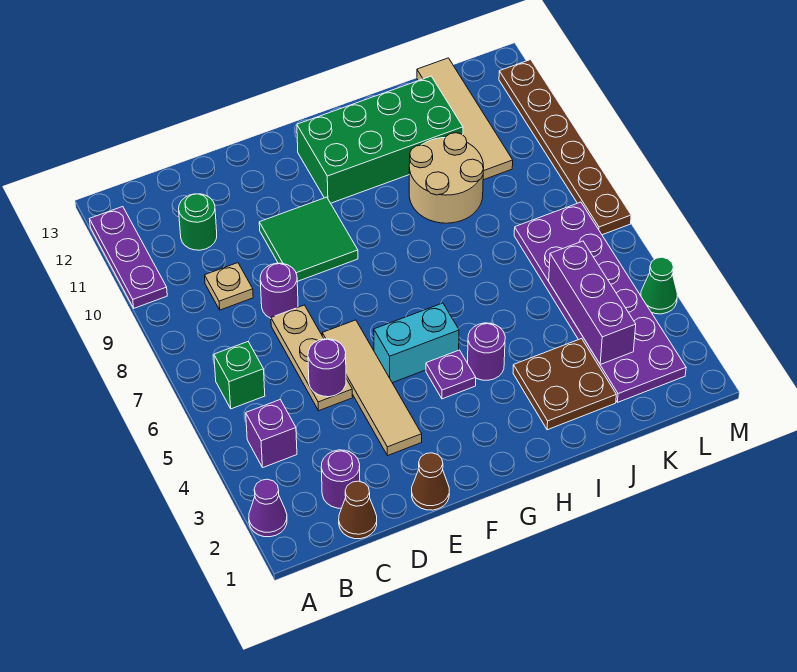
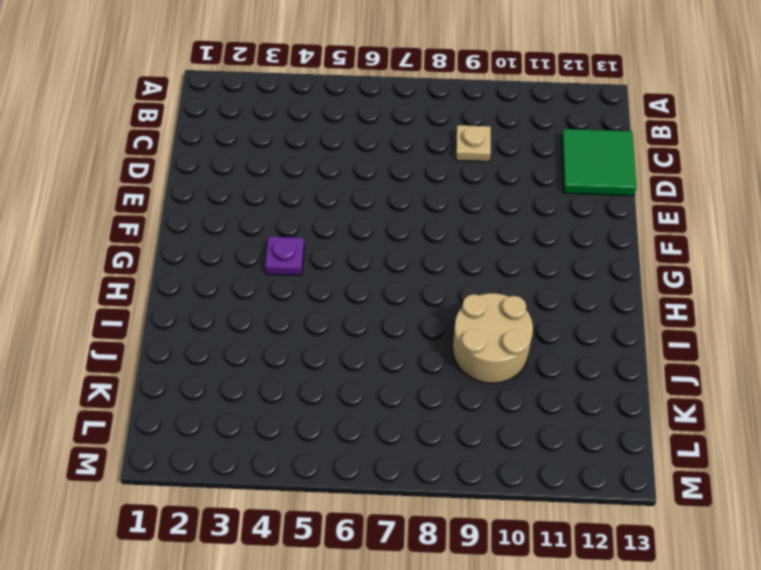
green 2x2 tile [562,129,637,196] -> green 2x2 tile moved to [259,197,358,281]
none -> purple 1x1 cone [249,479,287,537]
none -> purple 1x3 plate [90,207,167,308]
none -> purple 1x1 brick [246,400,297,467]

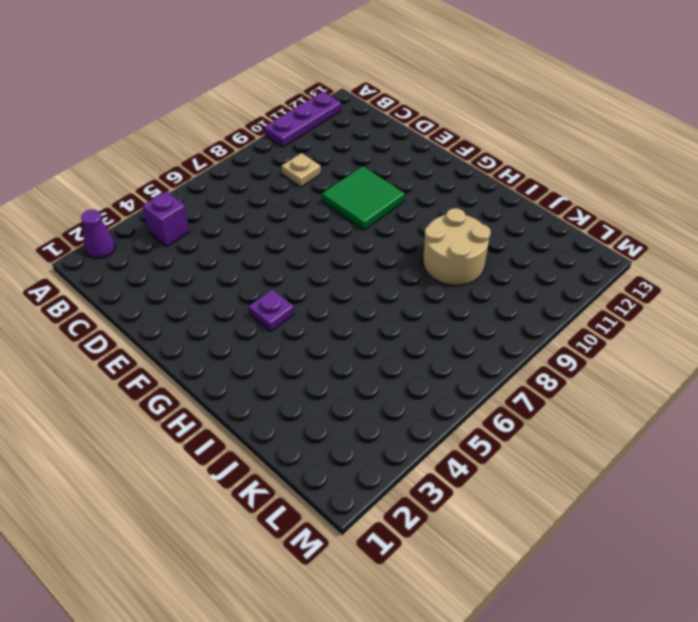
none -> green 1x1 brick [214,342,265,409]
none -> brown 1x1 cone [339,481,377,539]
none -> purple 1x1 round brick [321,450,360,508]

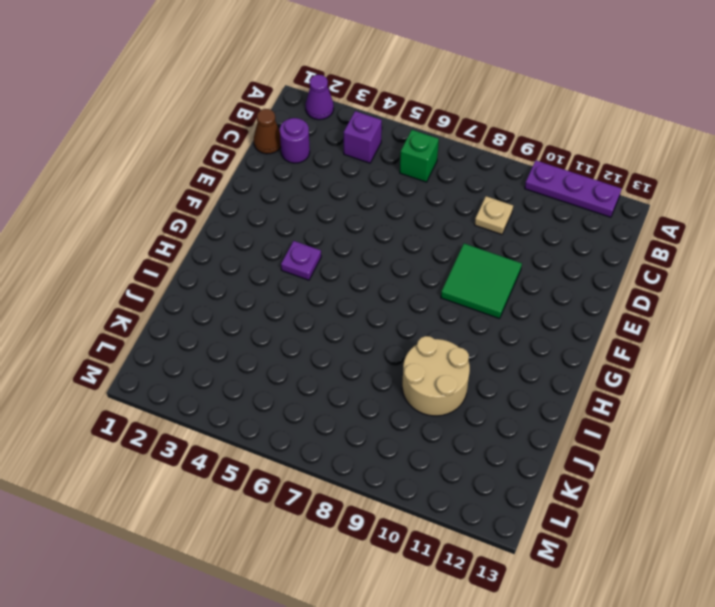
none -> green 1x1 round brick [179,194,217,250]
none -> tan 1x3 plate [271,305,353,411]
none -> purple 1x1 round brick [260,263,298,318]

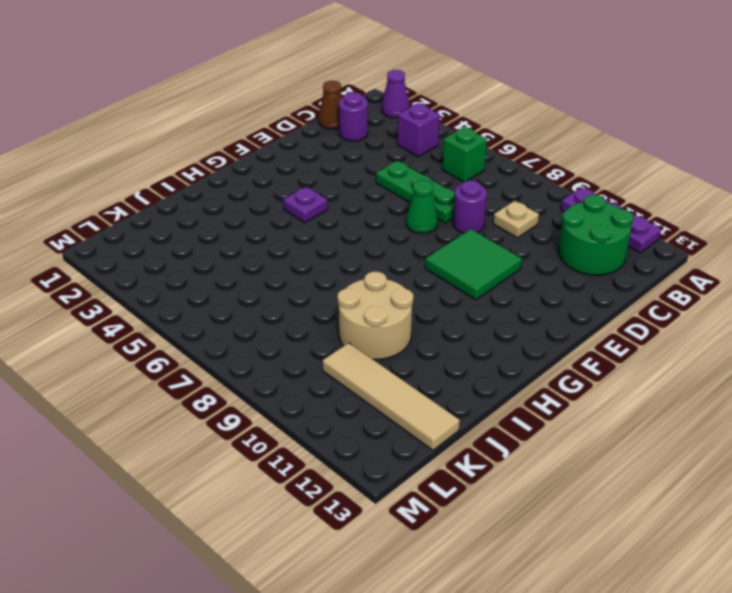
green 2x2 round brick [559,195,633,275] -> green 1x1 round brick [179,194,217,250]
green 1x3 plate [376,161,455,223] -> tan 1x3 plate [271,305,353,411]
green 1x1 cone [406,180,438,234] -> green 1x1 cone moved to [641,257,677,314]
none -> brown 1x1 cone [412,453,449,510]
none -> tan 1x4 tile [322,320,422,456]
none -> cyan 1x2 brick [374,303,459,383]

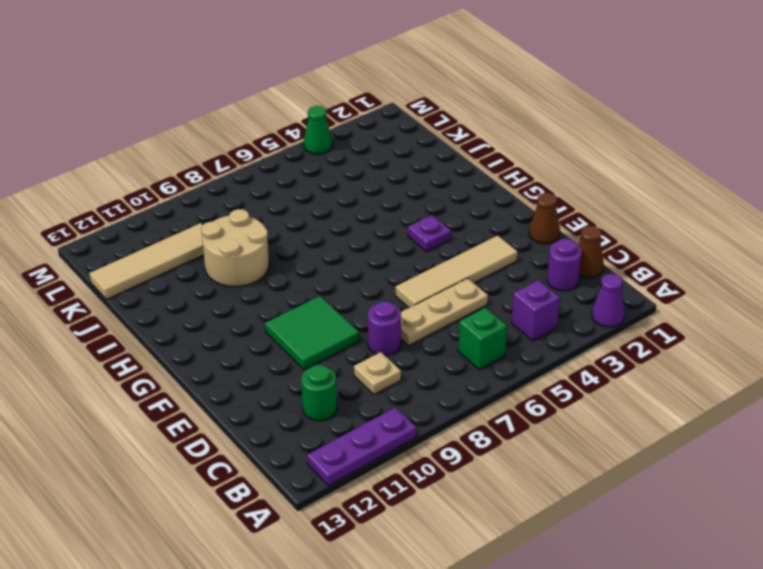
none -> cyan 1x2 brick [374,303,459,383]
none -> green 2x4 brick [297,76,463,203]
none -> purple 1x1 round brick [468,323,505,380]

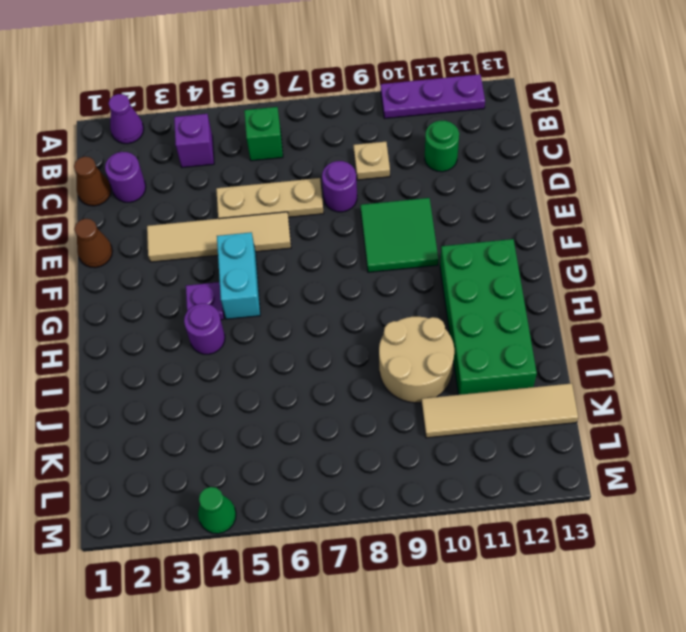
none -> brown 2x2 plate [513,339,616,430]
none -> purple 2x6 plate [514,202,686,402]
none -> brown 1x6 plate [499,60,631,235]

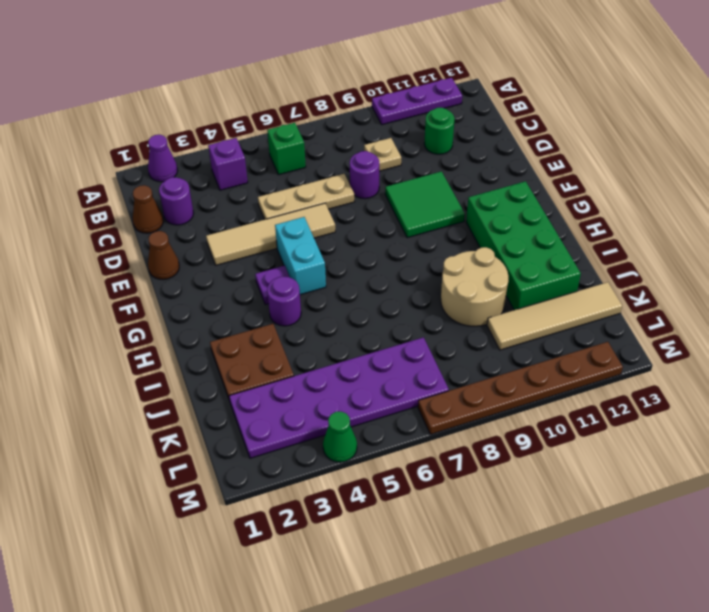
none -> purple 1x1 round brick [308,339,346,397]
none -> purple 1x3 brick [549,241,636,364]

